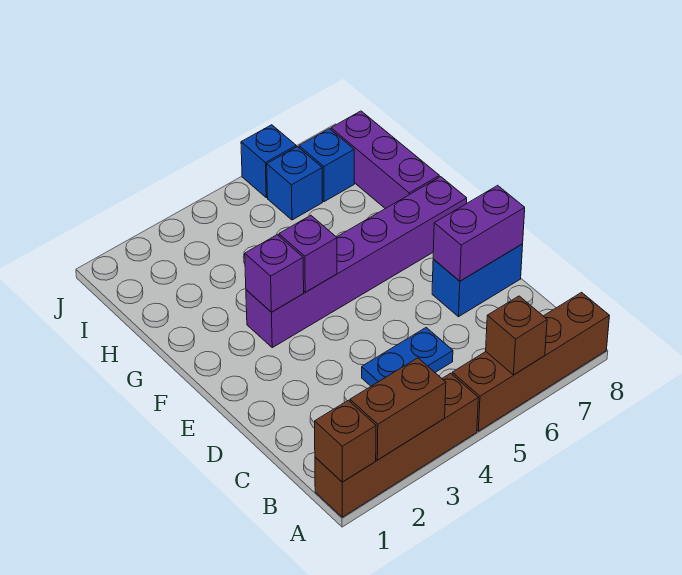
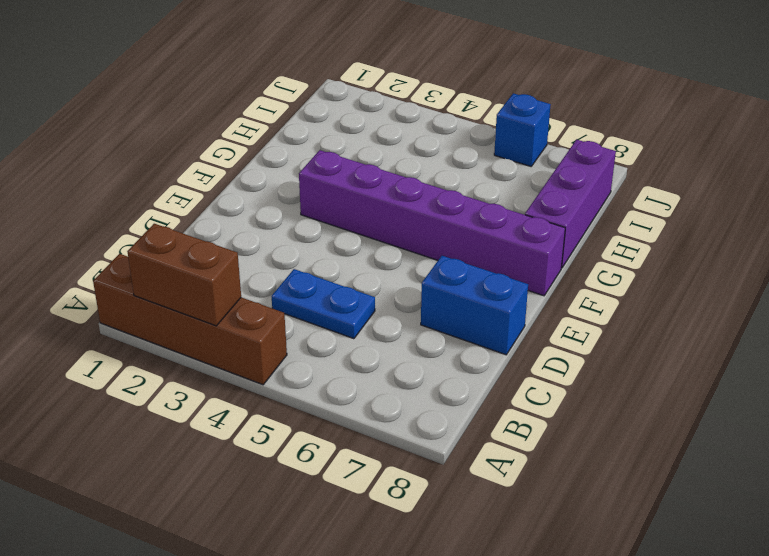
none -> brown 1x4 brick [452,293,609,431]
none -> blue 1x1 brick [267,147,323,220]
none -> blue 1x1 brick [299,129,354,202]

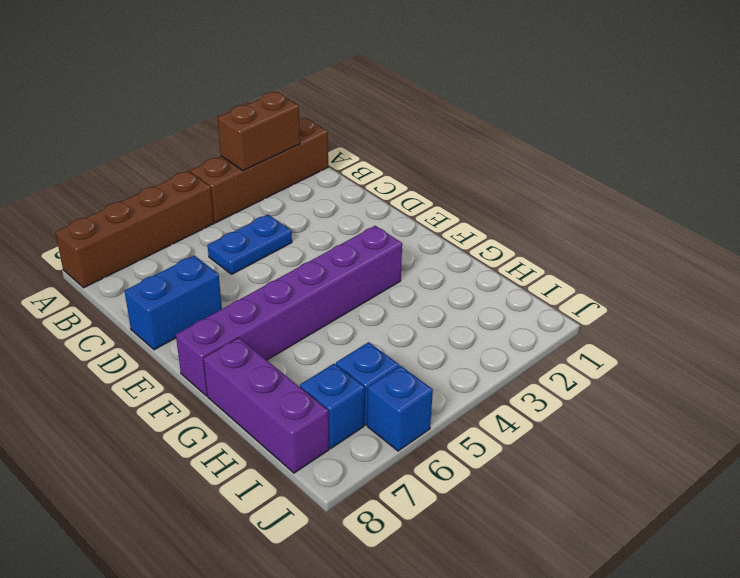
none -> brown 1x1 brick [315,400,376,482]
none -> brown 1x1 brick [486,296,547,375]
none -> purple 1x2 brick [433,185,525,281]

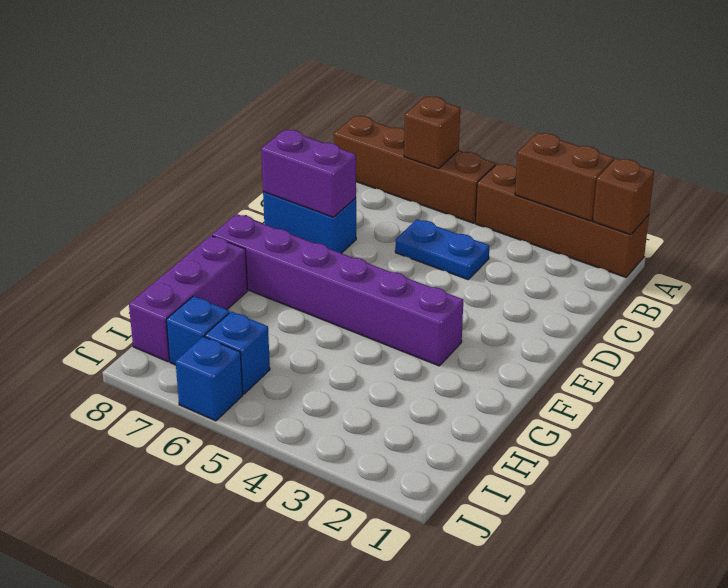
none -> purple 1x1 brick [245,235,304,312]
none -> purple 1x1 brick [279,215,337,292]

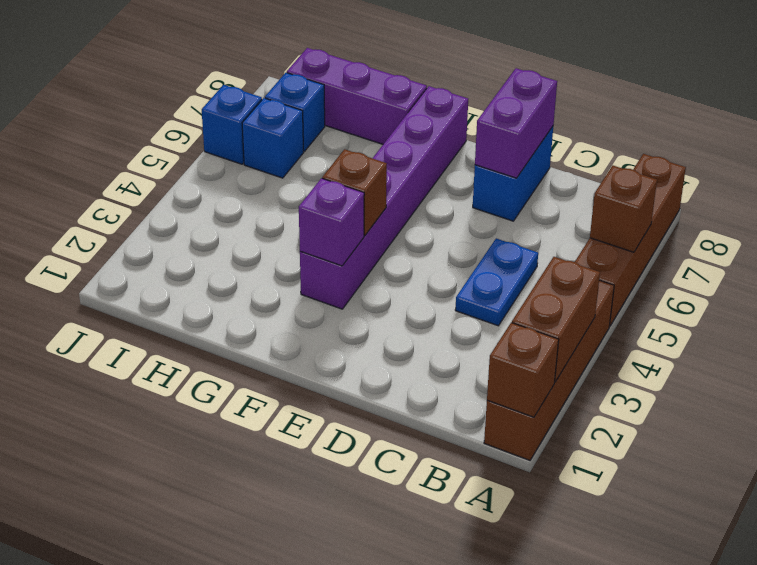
brown 1x1 brick [322,149,387,235] -> purple 1x1 brick [279,215,337,292]

